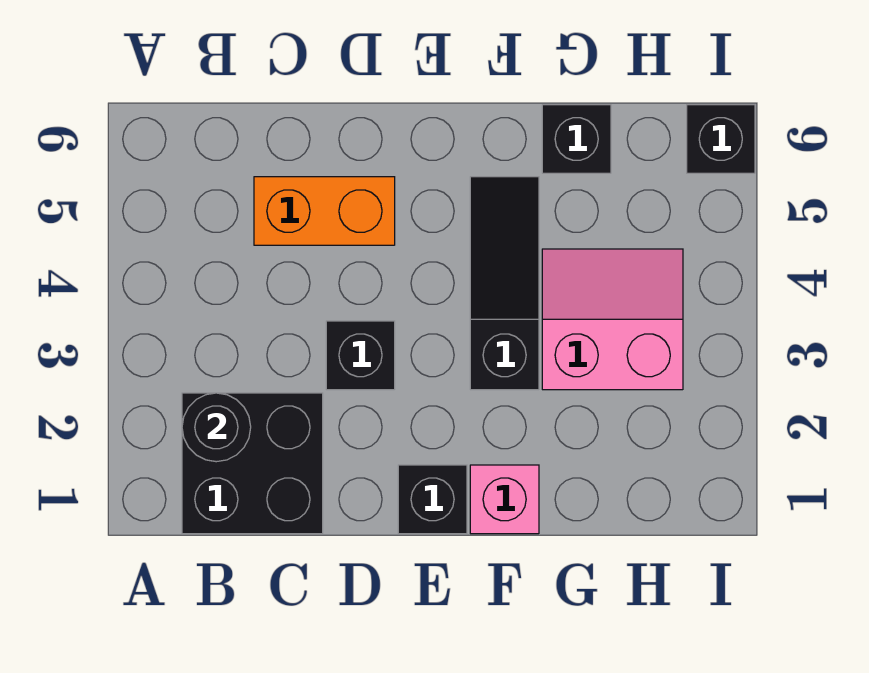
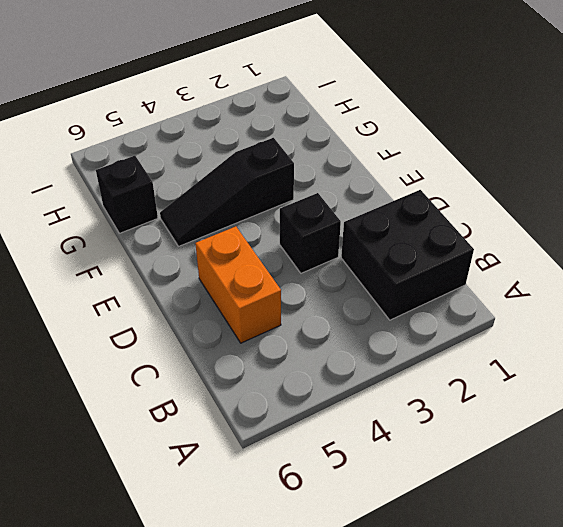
none -> black 1x1 brick [398,465,467,534]
none -> pink 1x1 brick [470,465,539,534]

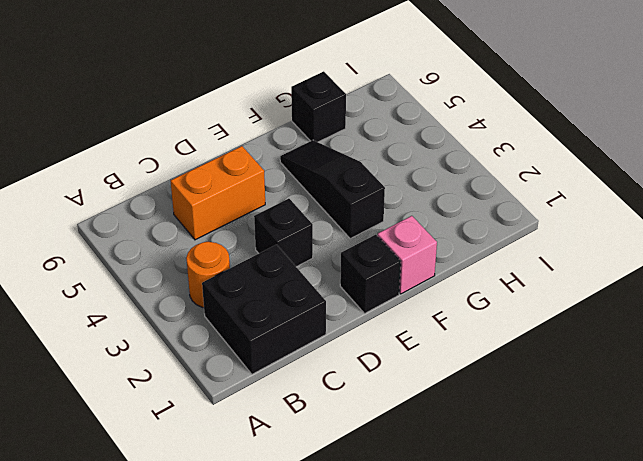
orange 1x1 round brick [186,242,230,308] -> none
none -> pink 2x2 slope [542,249,683,390]
none -> black 1x1 brick [687,105,755,173]

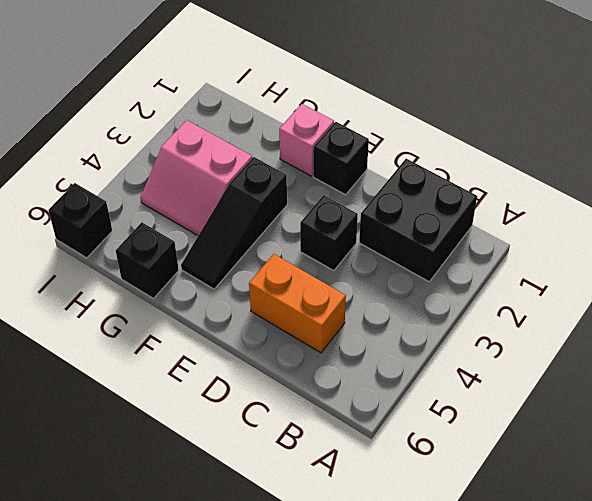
none -> black 1x1 round brick [182,393,251,462]

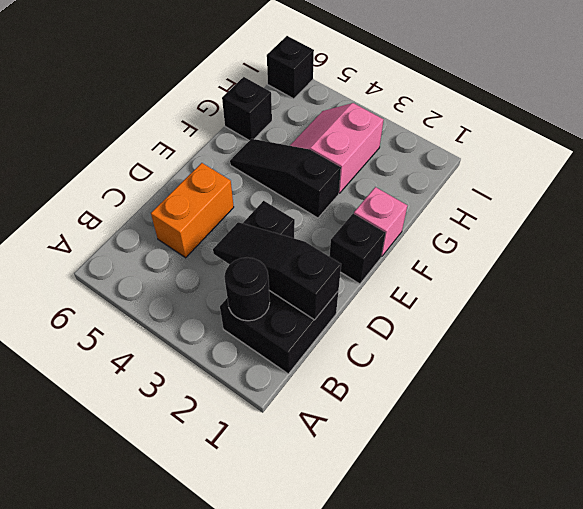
black 1x3 slope [213,222,341,320] -> none

